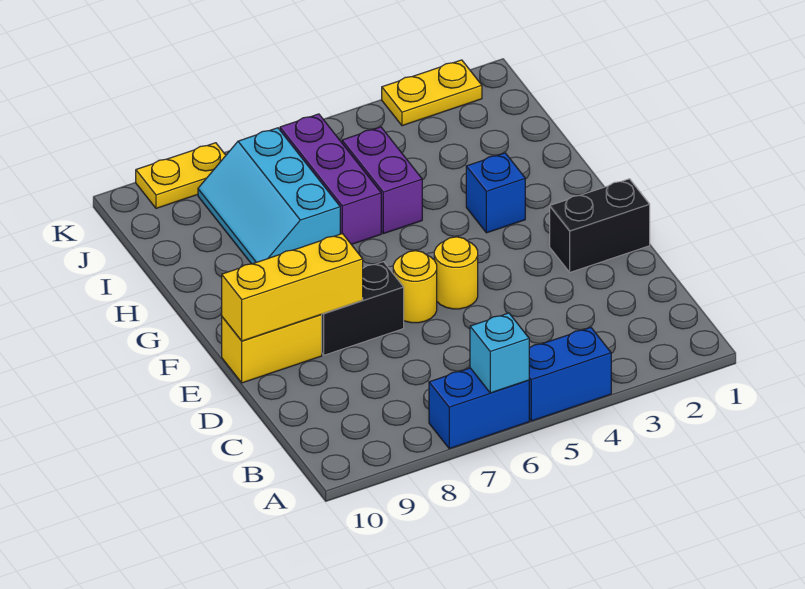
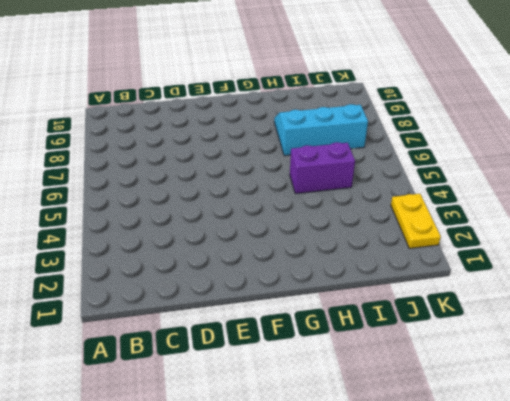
none -> blue 1x2 brick [529,327,611,421]
none -> blue 1x2 brick [429,368,529,449]
none -> black 1x2 brick [550,179,650,272]

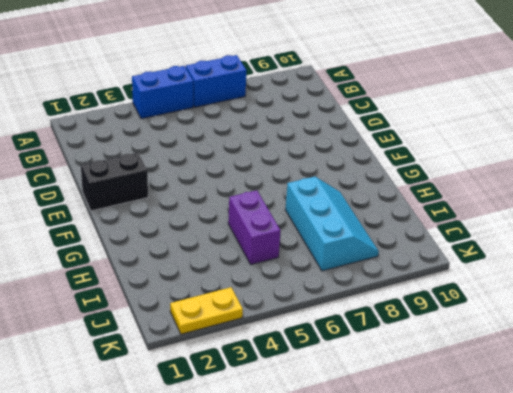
none -> yellow 1x1 round brick [434,237,478,309]
none -> yellow 1x1 round brick [393,251,437,323]
none -> black 1x2 brick [322,262,404,355]

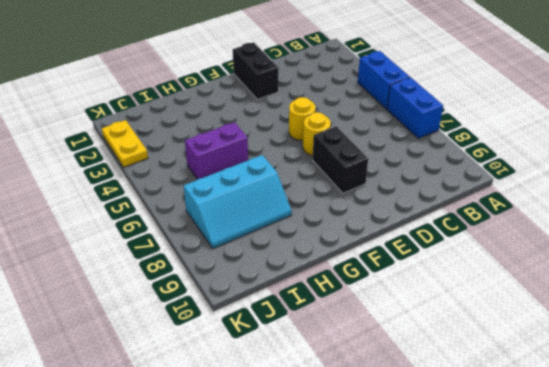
none -> yellow 1x2 brick [222,315,322,383]
none -> blue 1x1 brick [466,153,525,233]
none -> purple 1x3 brick [280,114,381,244]

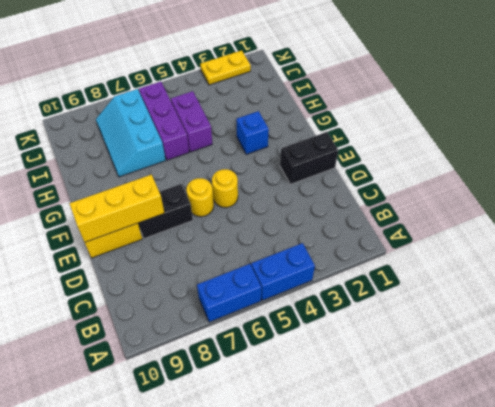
none -> yellow 1x2 plate [136,143,226,208]
none -> cyan 1x1 brick [470,313,529,393]

